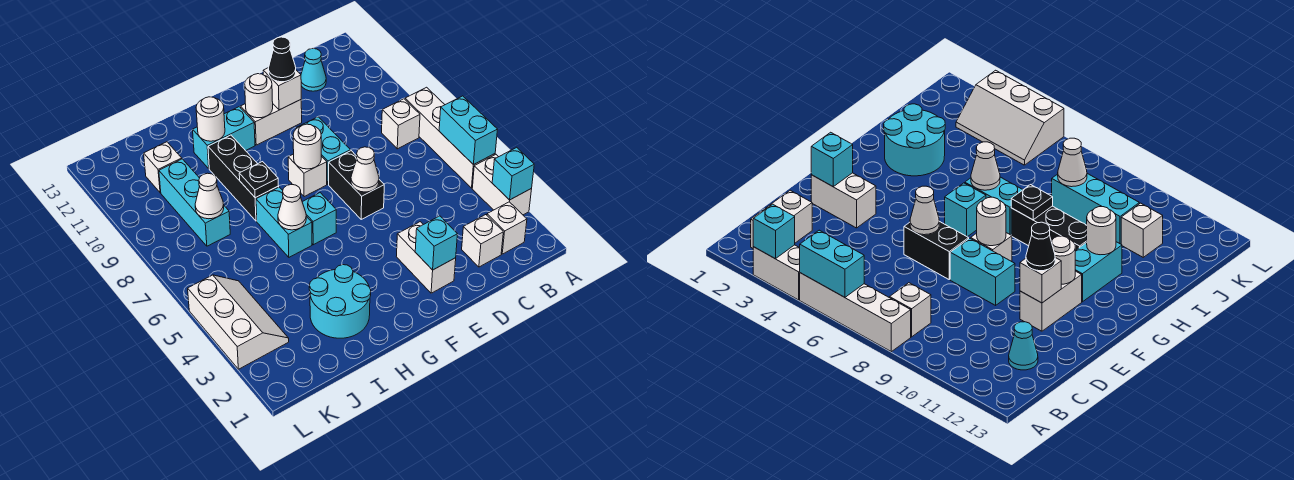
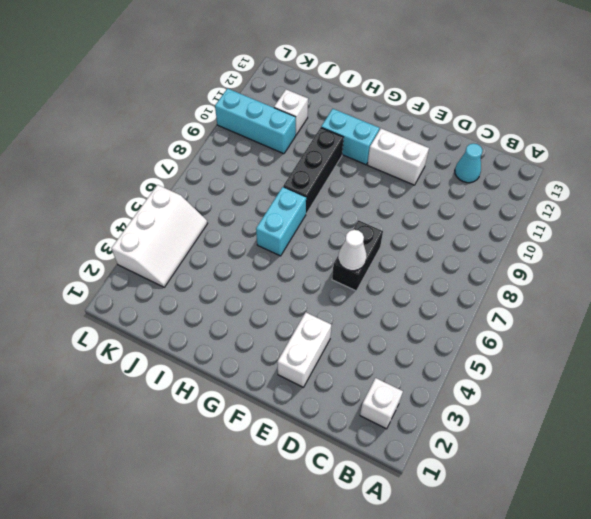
cyan 1x3 brick [215,88,296,154] -> cyan 1x3 brick turned to [159,159,230,246]
none -> white 1x2 brick [472,154,532,215]
none -> white 1x4 brick [405,87,495,188]
none -> white 1x1 brick [382,99,420,149]
none -> white 1x1 brick [462,215,503,267]

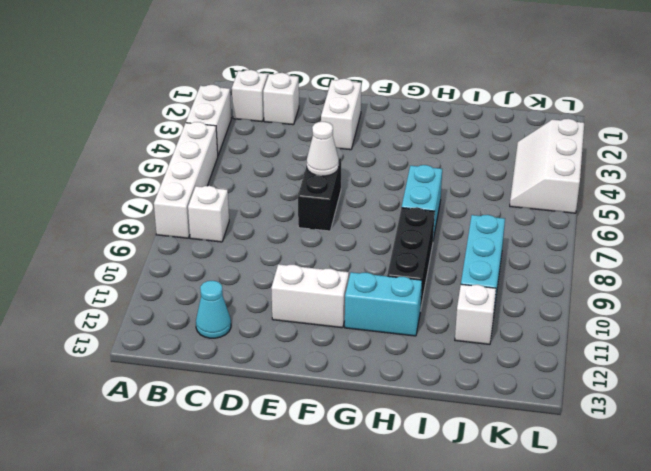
none -> cyan 1x2 brick [296,117,350,184]
none -> white 1x1 brick [288,154,327,197]
none -> cyan 1x1 brick [302,193,336,245]
none -> cyan 2x2 round brick [309,265,371,338]

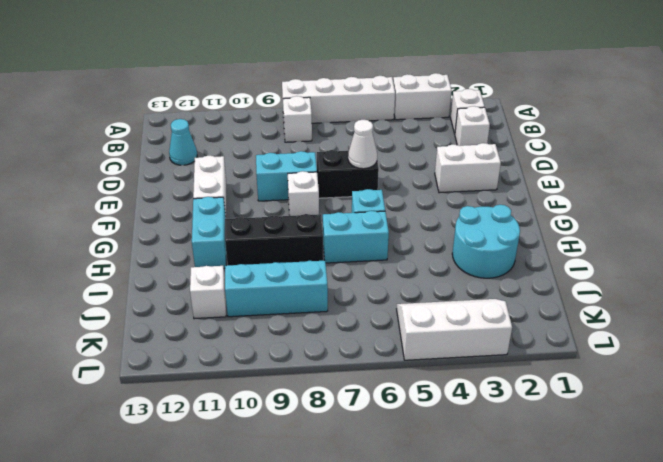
none -> cyan 1x1 brick [492,147,534,200]
none -> cyan 1x2 brick [439,96,498,165]
none -> cyan 1x1 brick [415,216,458,270]
none -> white 1x1 brick [263,68,301,110]

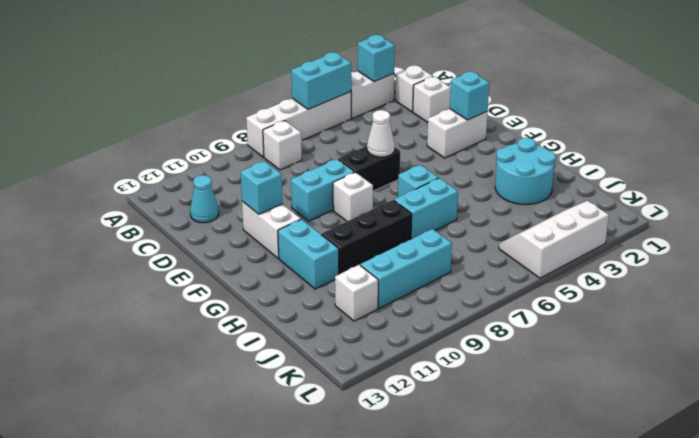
cyan 1x1 brick [241,161,283,214] -> white 1x1 brick [263,68,301,110]
none -> white 1x1 round brick [293,124,321,169]
none -> white 1x1 round brick [245,74,273,118]
none -> white 1x1 cone [278,185,306,230]
none -> black 1x1 plate [239,162,278,198]

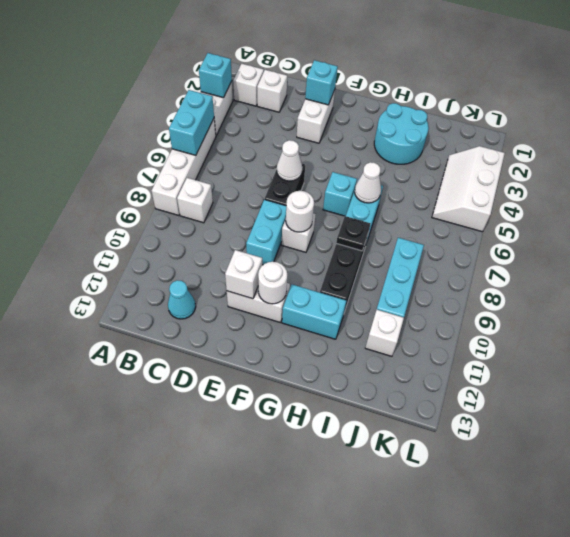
none -> white 1x1 round brick [196,97,225,141]
none -> white 1x1 cone [195,173,224,219]
none -> black 1x1 cone [268,37,296,82]

